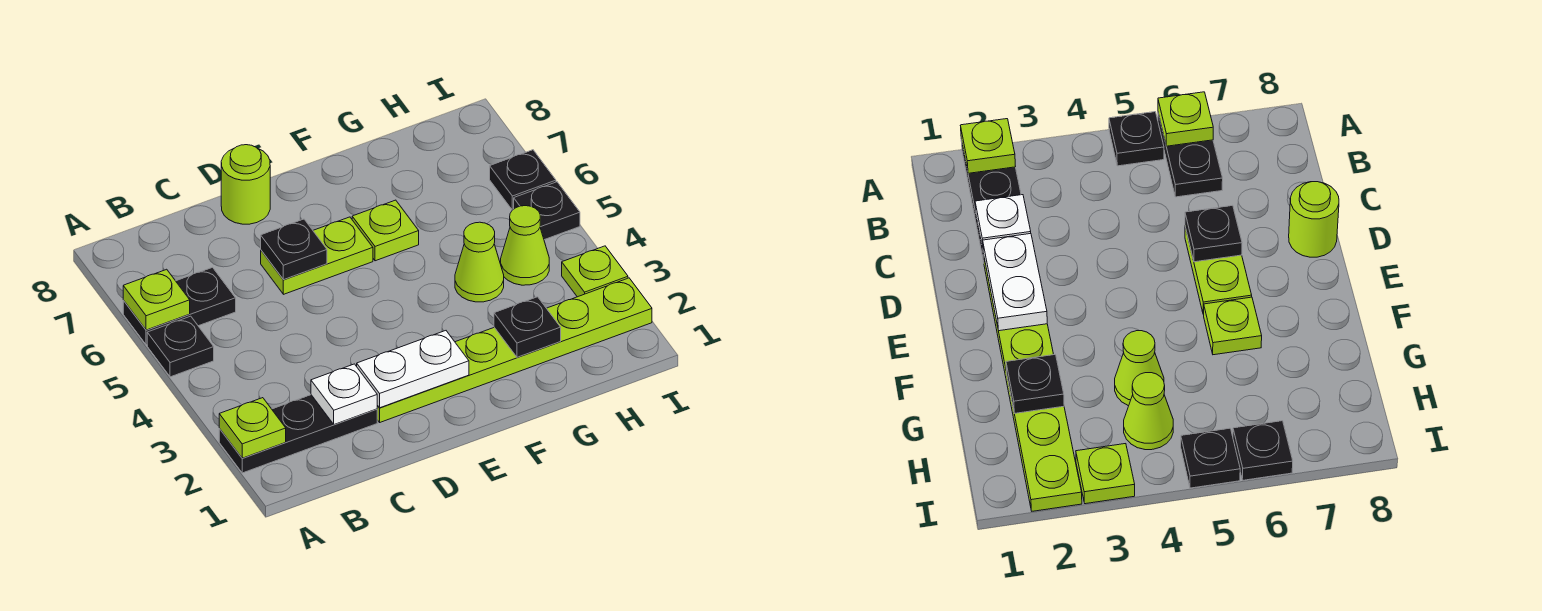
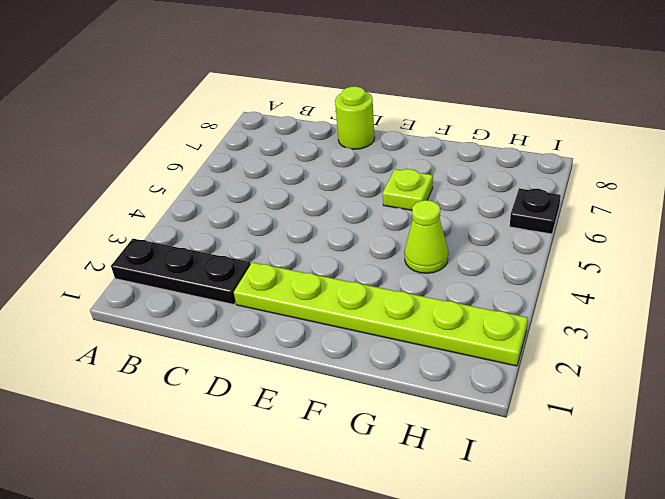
none -> black 1x1 plate [147,316,214,377]
none -> black 1x2 plate [123,267,236,345]
none -> lime 1x2 plate [261,217,373,294]

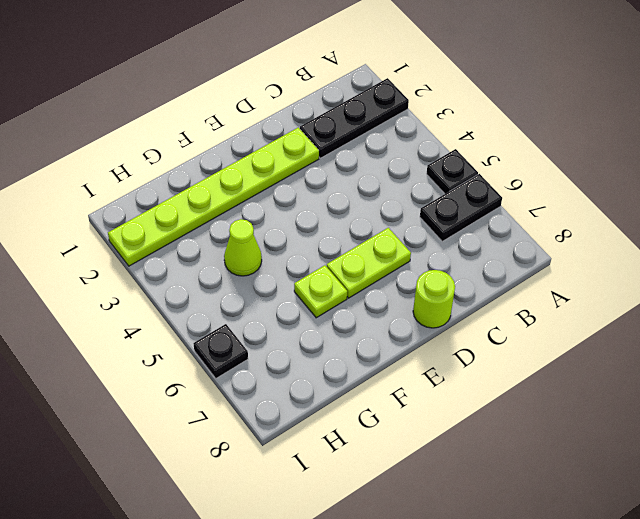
none -> lime 1x1 cone [501,206,549,285]
none -> lime 1x1 plate [562,246,628,297]
none -> black 1x1 plate [514,182,580,240]

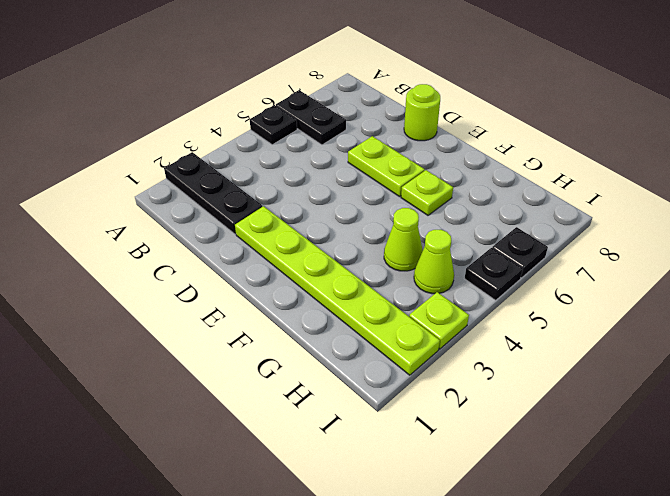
none -> lime 1x1 plate [219,398,286,458]
none -> lime 1x1 plate [123,269,190,330]
none -> white 1x1 plate [311,364,377,424]

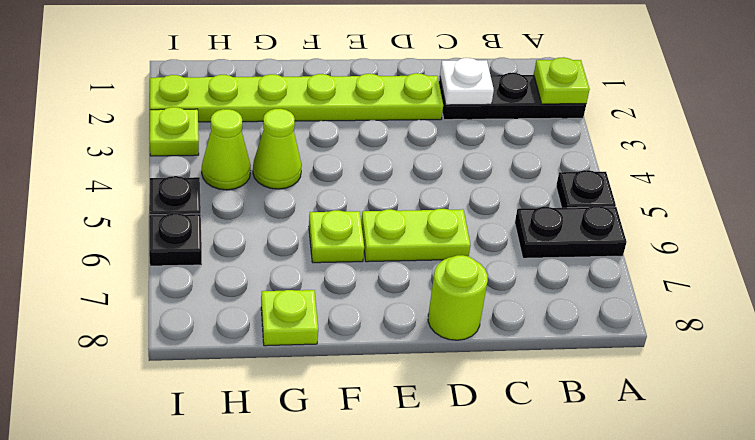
lime 1x1 plate [261,290,318,346] -> lime 1x1 plate moved to [123,269,190,330]
none -> white 1x2 plate [357,331,469,408]
none -> black 1x1 plate [261,219,327,280]
none -> black 1x1 plate [494,297,561,357]

